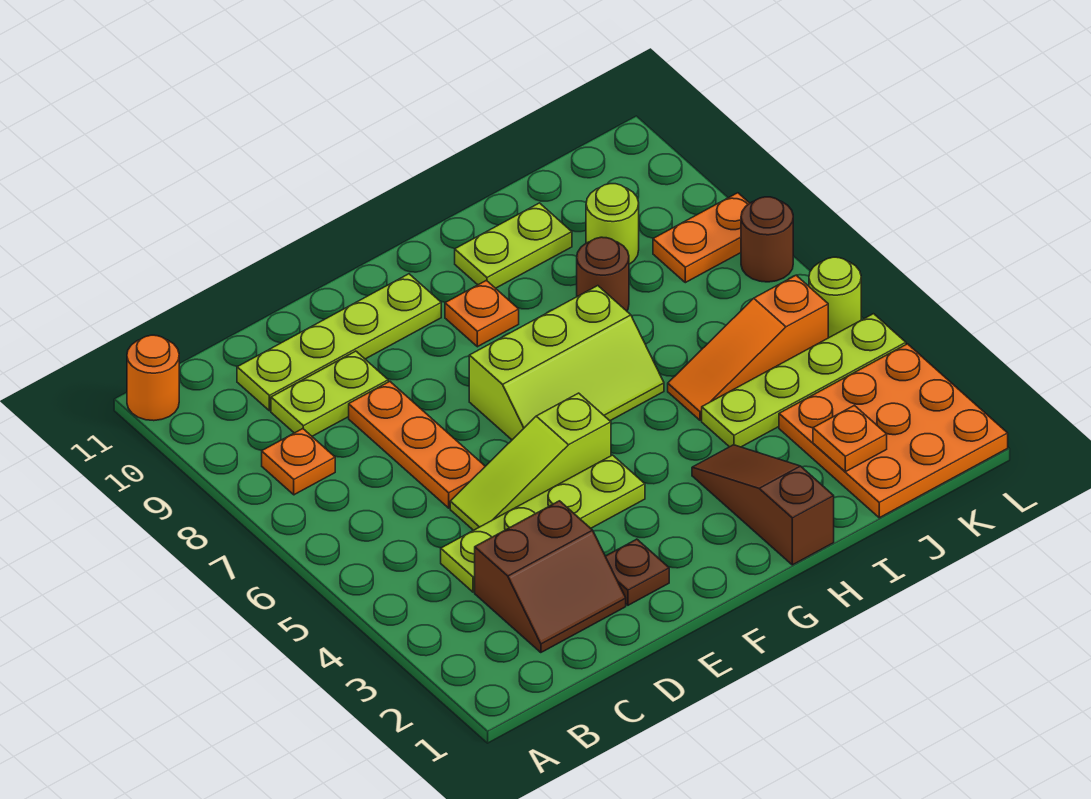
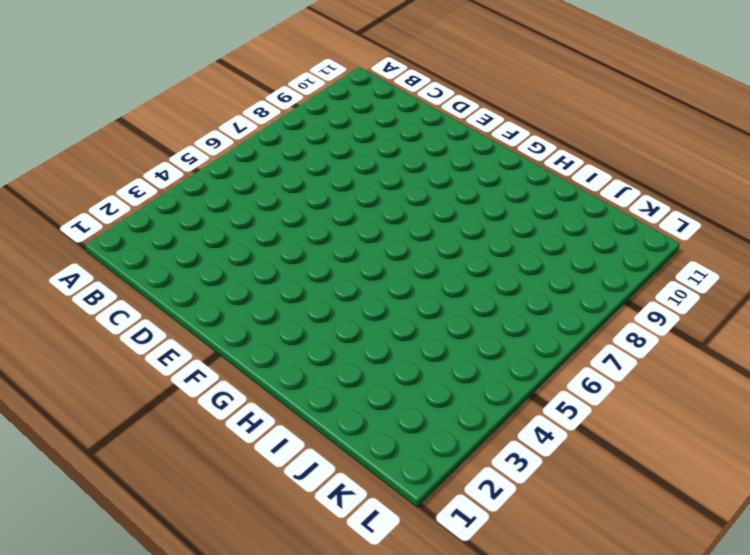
none -> orange 1x1 round brick [127,335,179,421]
none -> orange 1x1 plate [262,429,335,495]
none -> brown 2x2 slope [475,501,626,653]

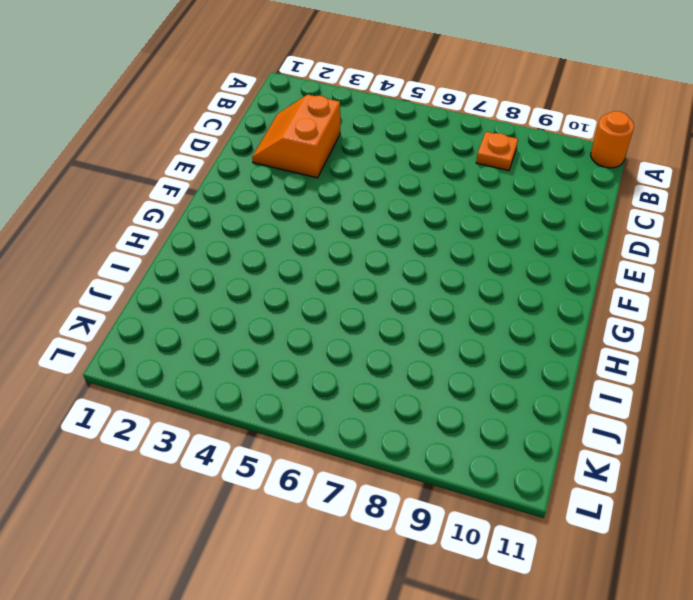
orange 2x2 slope [252,94,340,178] -> brown 2x2 slope [475,501,626,653]
none -> lime 1x4 plate [441,455,645,592]
none -> lime 1x2 plate [271,351,388,436]
none -> lime 1x4 plate [237,274,441,411]

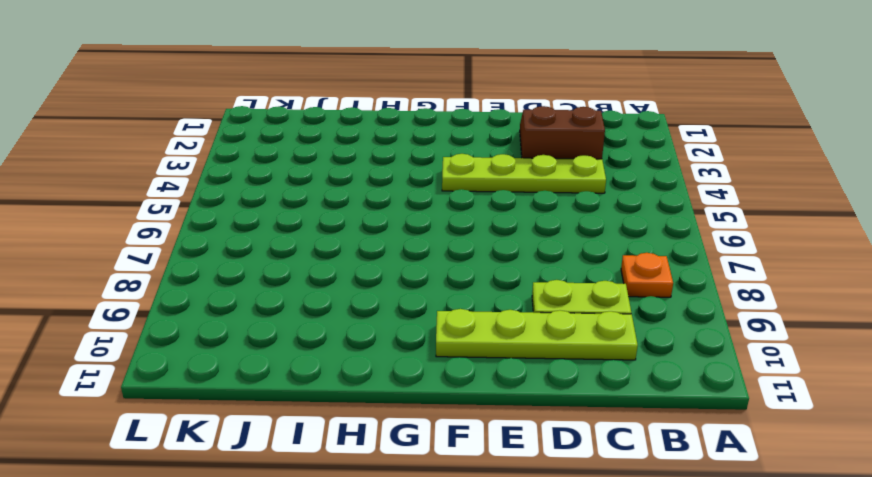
none -> orange 1x1 round brick [127,335,179,421]
none -> lime 1x3 slope [450,393,611,530]
none -> orange 1x3 plate [349,381,485,508]

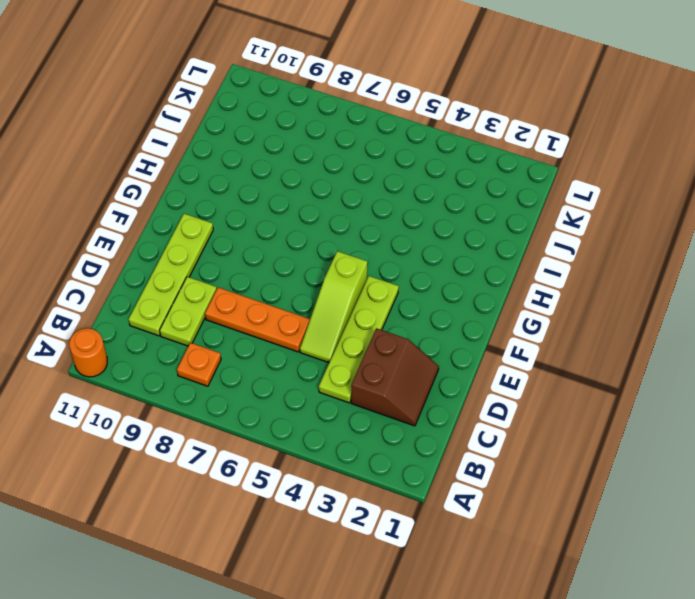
none -> brown 1x1 plate [605,539,669,605]
none -> lime 2x3 slope [469,286,664,440]
none -> orange 1x1 plate [445,280,519,347]

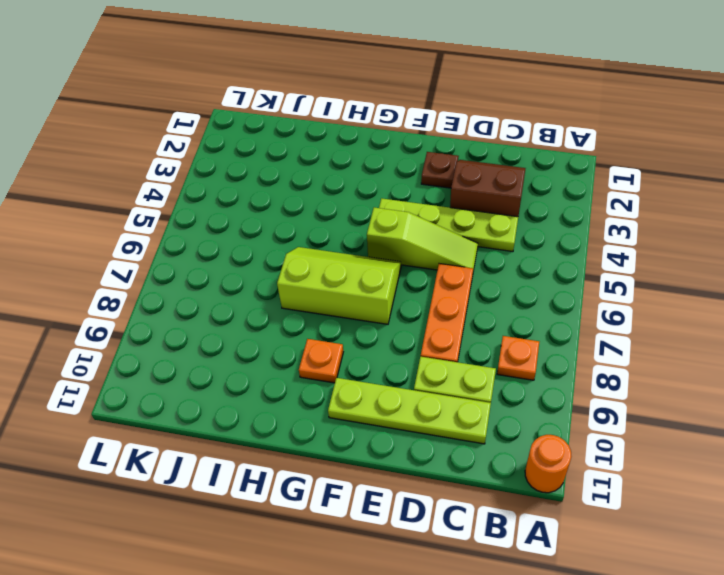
none -> brown 1x3 slope [692,445,834,565]
none -> lime 1x2 plate [455,203,572,288]
none -> lime 1x4 plate [702,314,906,447]

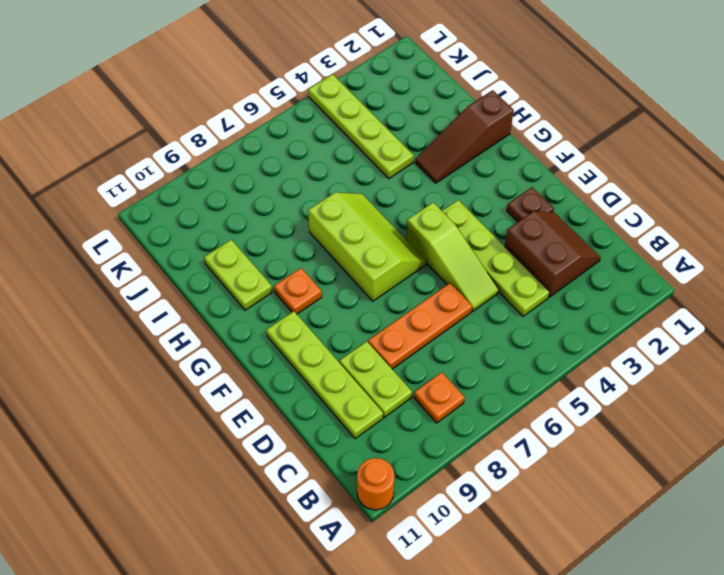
none -> orange 1x3 slope [668,275,828,420]
none -> brown 1x1 round brick [577,237,629,311]
none -> orange 3x3 plate [779,344,1008,518]

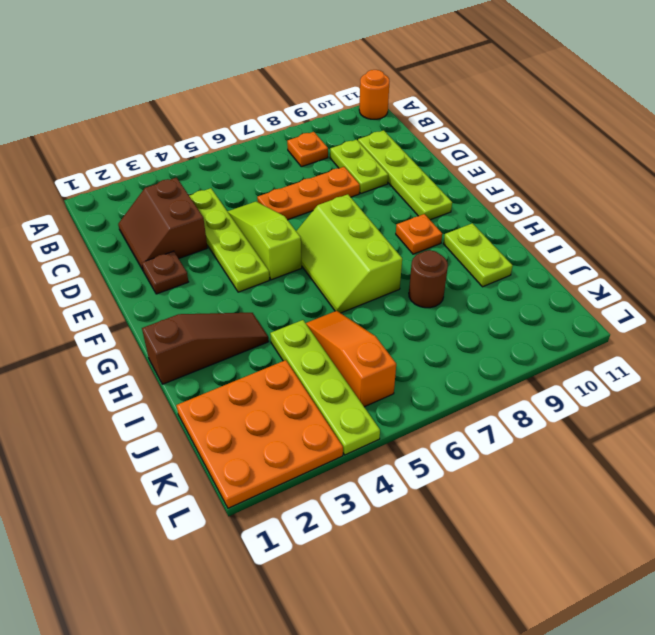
none -> lime 1x1 round brick [586,184,639,264]
none -> orange 1x2 plate [653,193,750,283]
none -> lime 1x1 round brick [809,257,861,338]

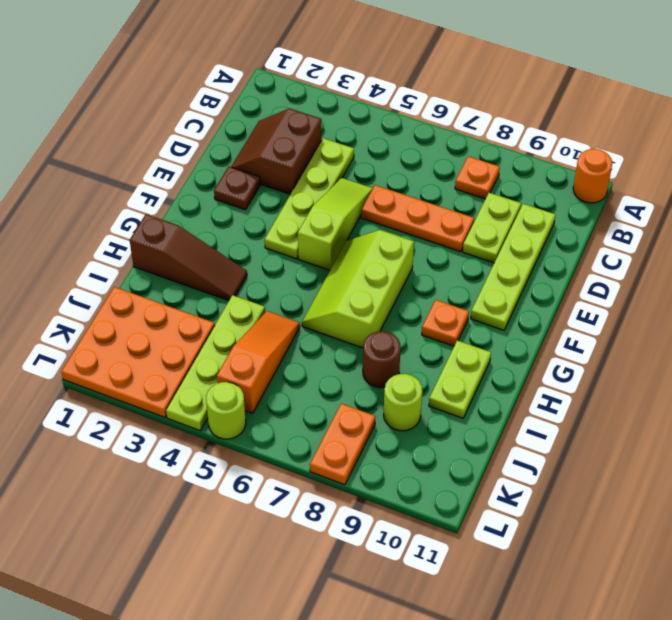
none -> brown 1x1 round brick [741,197,793,282]
none -> orange 1x1 plate [813,405,887,472]

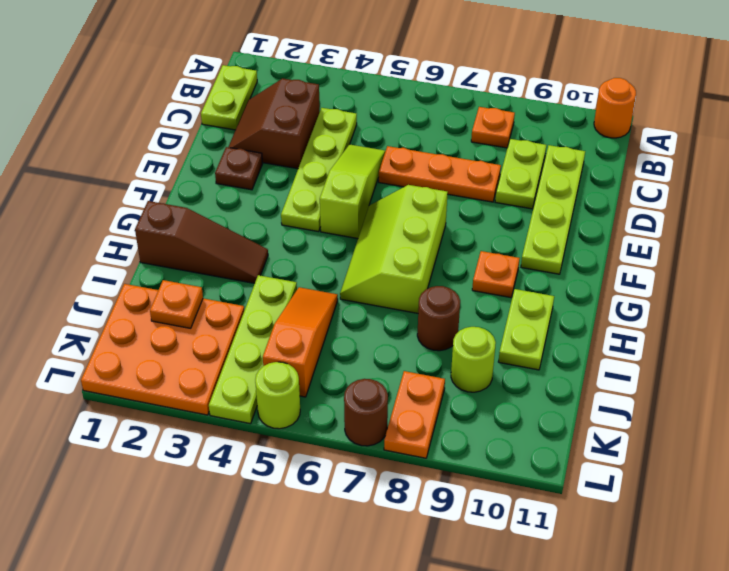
lime 1x2 plate [201,65,257,130] -> none

